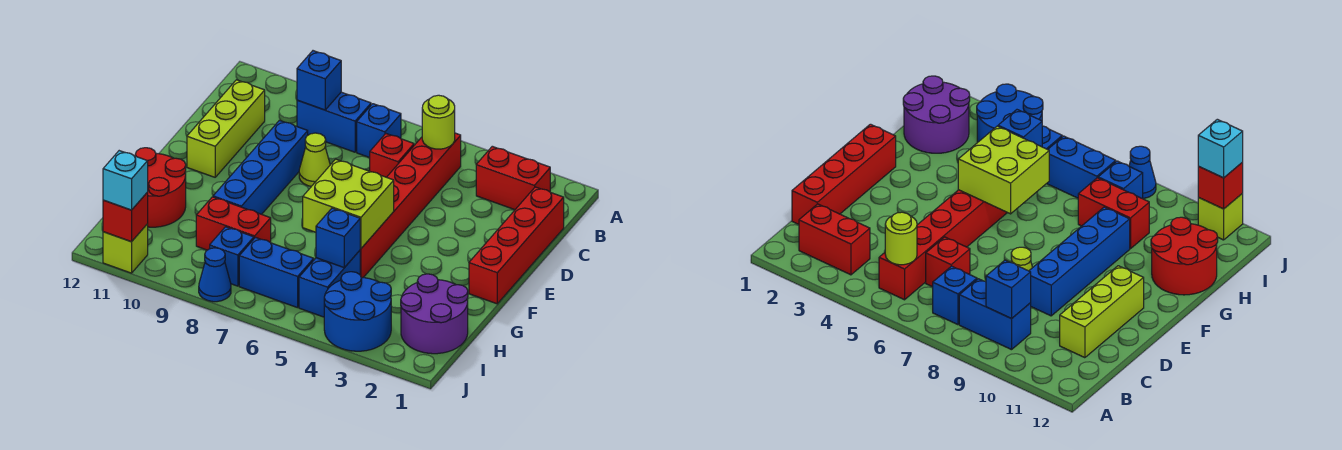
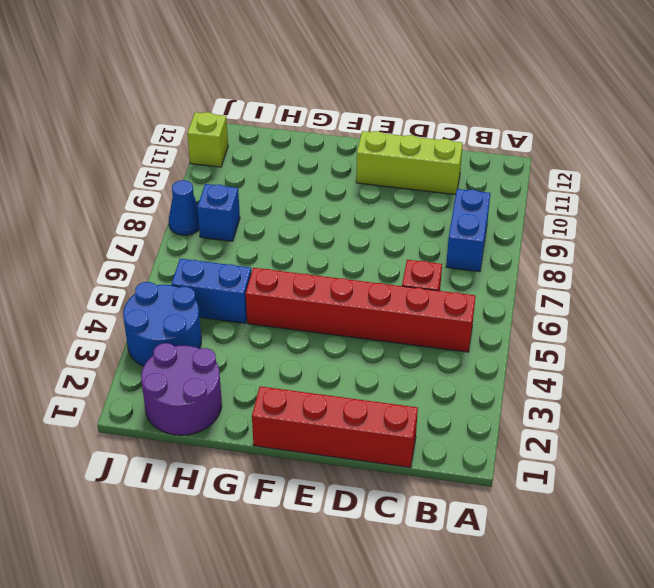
none -> red 1x2 brick [476,146,550,210]
none -> blue 1x1 brick [357,104,401,158]
none -> lime 1x1 cone [299,133,330,186]

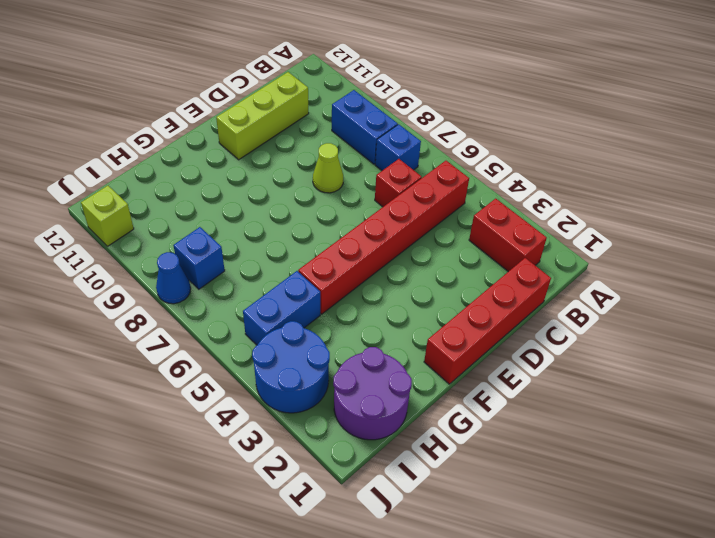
none -> blue 1x4 brick [213,120,308,214]
none -> red 2x2 round brick [135,148,186,227]
none -> red 1x2 brick [196,197,271,250]

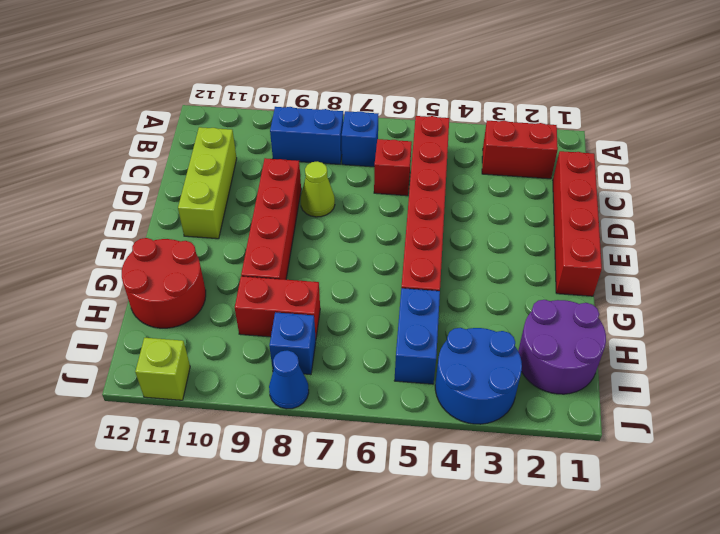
red 1x4 brick [241,158,301,280] -> blue 1x4 brick [213,120,308,214]
none -> blue 1x2 brick [239,238,314,308]
none -> lime 1x1 round brick [422,95,455,149]
none -> blue 1x1 brick [297,51,341,110]

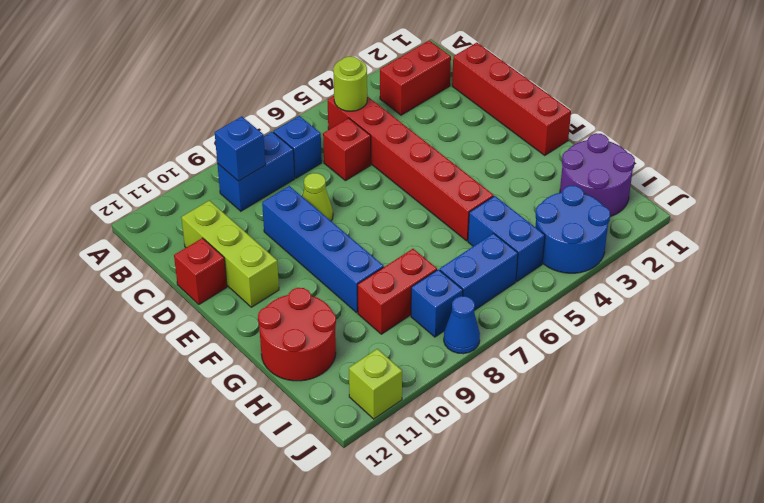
red 1x1 brick [174,238,227,304] -> red 1x1 brick moved to [103,193,148,242]
none -> lime 2x2 brick [303,159,394,249]
none -> blue 1x1 brick [316,208,360,268]
none -> cyan 1x1 brick [103,151,148,210]

